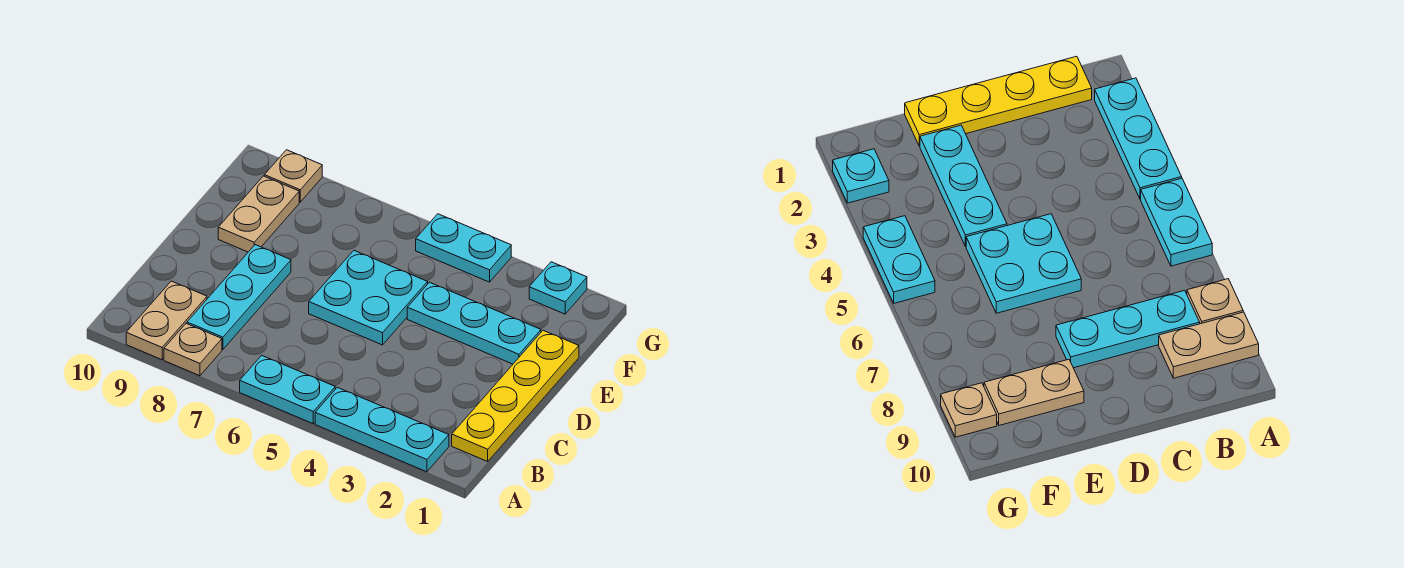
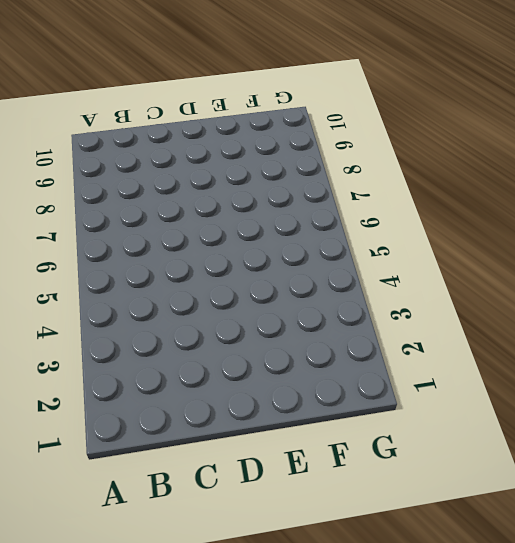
none -> cyan 1x3 plate [315,387,449,472]
none -> cyan 1x2 plate [240,355,335,424]
none -> tan 1x1 plate [164,324,222,376]

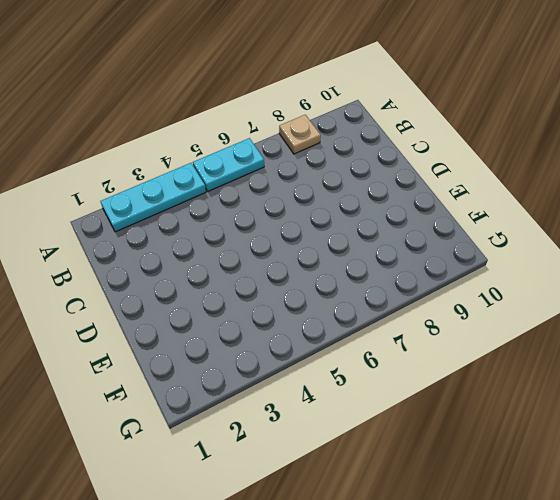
none -> tan 1x2 plate [126,281,207,360]
none -> yellow 1x4 plate [452,331,579,461]
none -> cyan 1x3 plate [187,245,291,349]

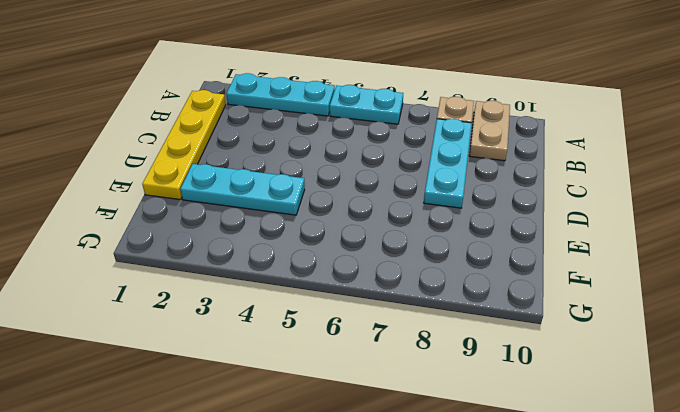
none -> cyan 2x2 plate [309,251,428,345]
none -> tan 1x2 plate [218,176,299,252]
none -> cyan 1x1 plate [529,262,587,314]

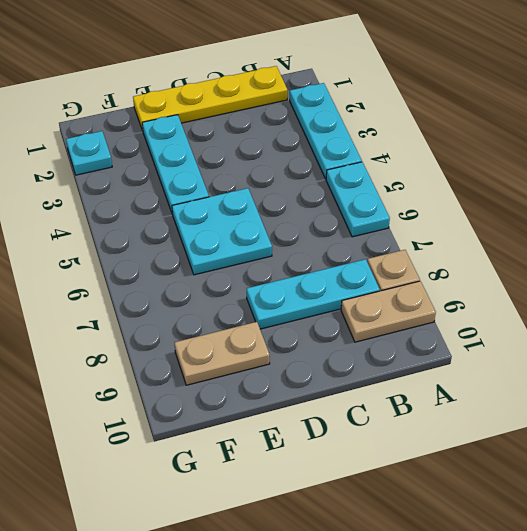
none -> cyan 1x2 plate [416,214,511,282]
none -> tan 1x1 plate [264,150,322,202]

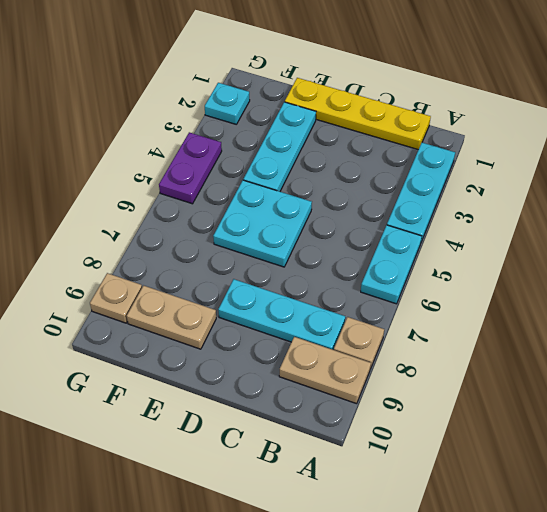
purple 1x2 plate [159,132,222,204] -> cyan 1x2 plate [416,214,511,282]

